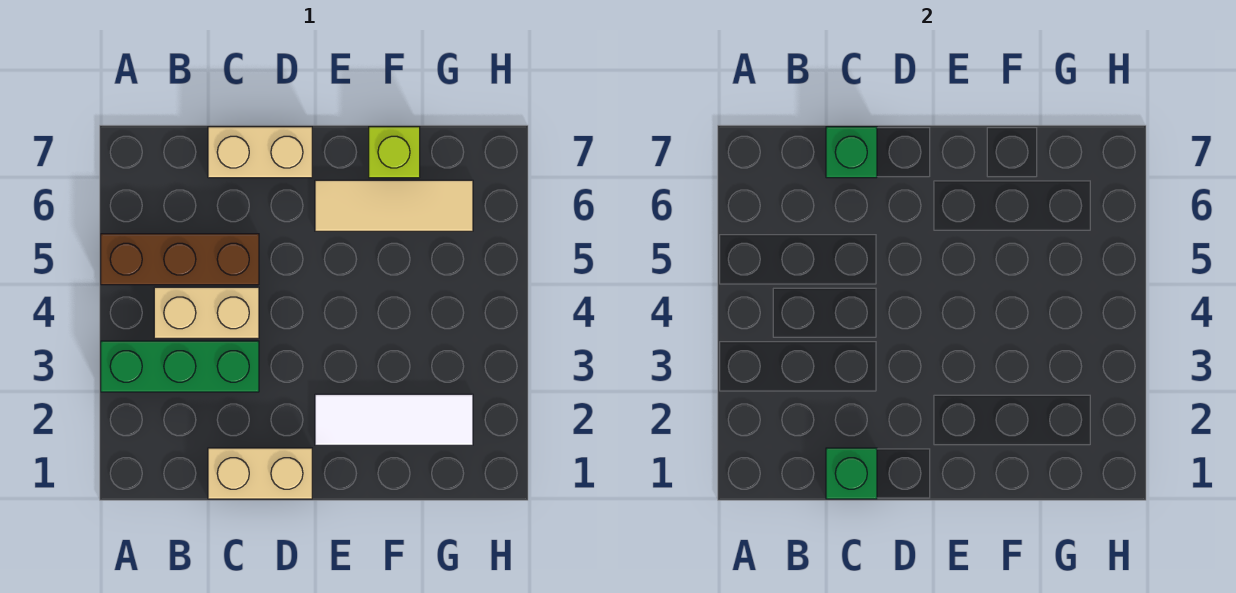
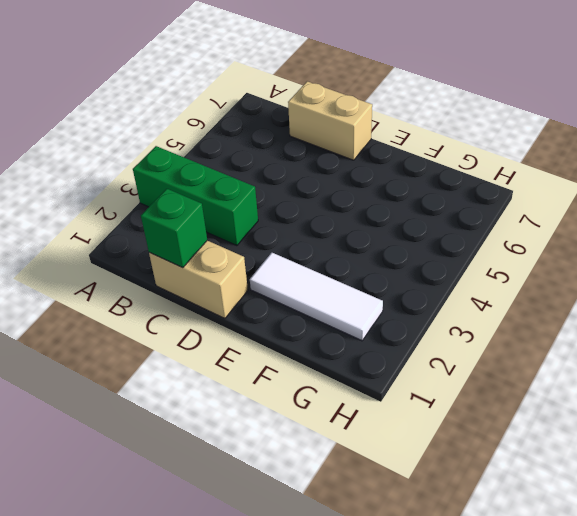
none -> brown 1x3 brick [101,234,259,285]
none -> tan 1x2 brick [154,287,259,338]

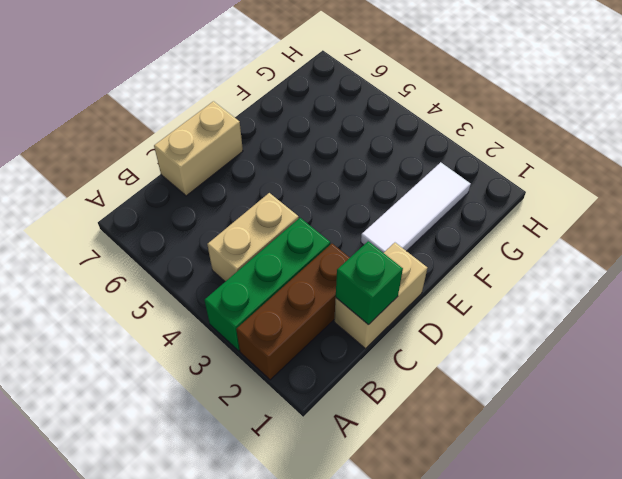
brown 1x3 brick [236,244,350,380] -> brown 1x3 brick moved to [101,234,259,285]
none -> tan 1x3 tile [315,180,473,231]
none -> lime 1x1 brick [369,127,420,178]

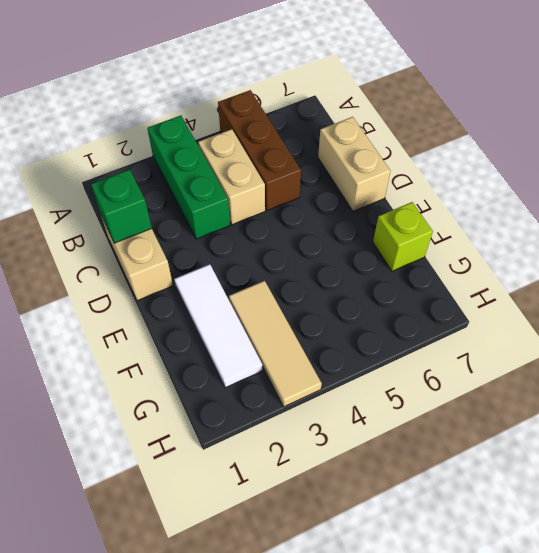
tan 1x3 tile [229,281,322,407] -> tan 1x3 tile moved to [315,180,473,231]
none -> green 1x1 brick [826,127,877,178]

